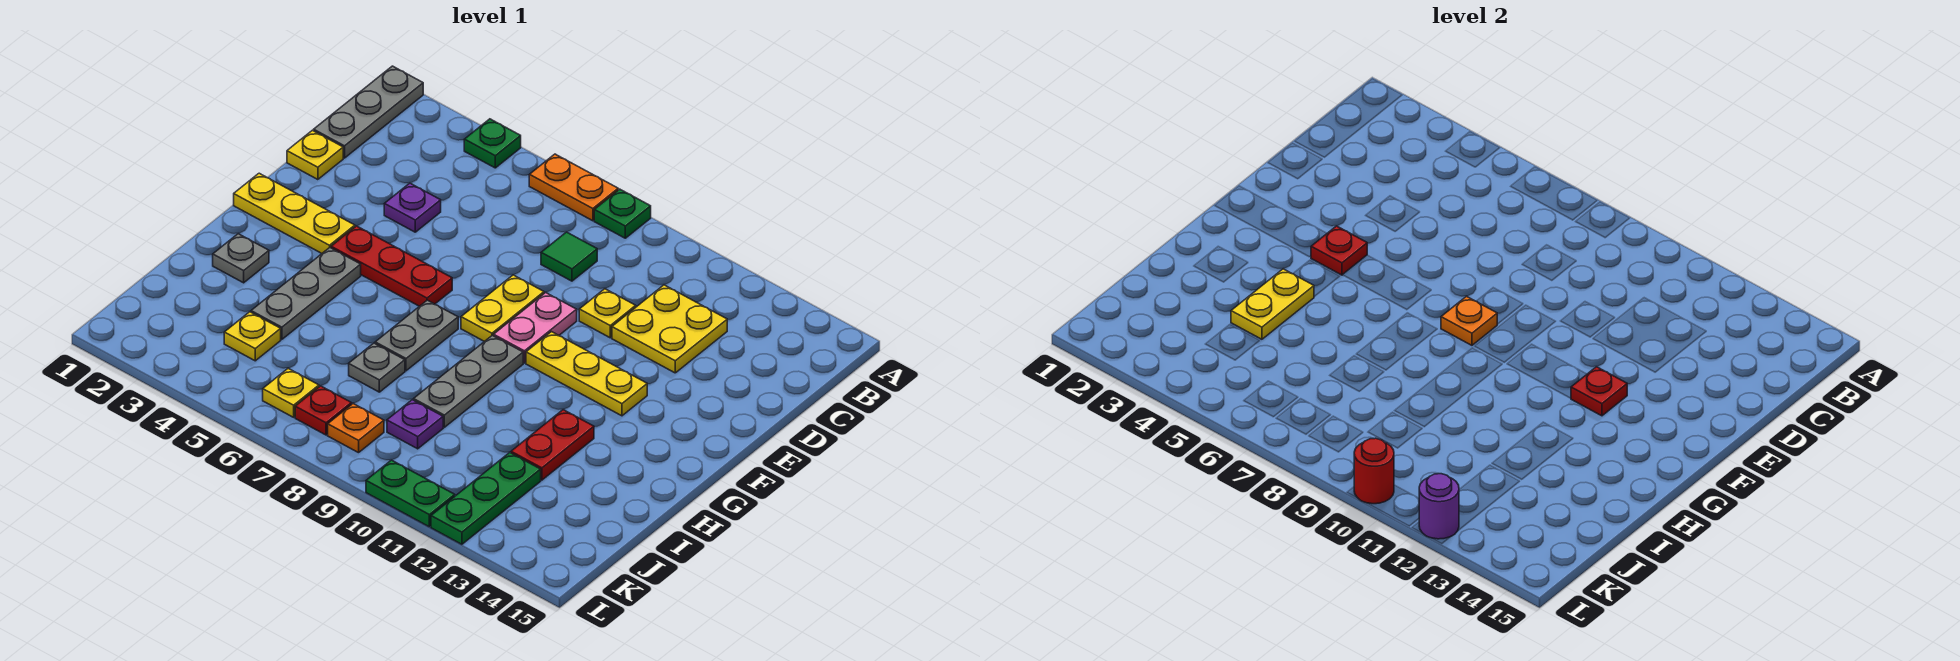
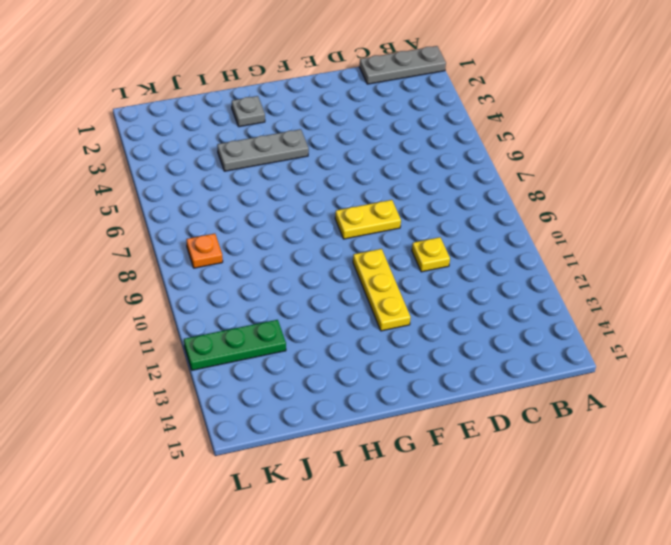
none -> green 1x1 plate [464,119,521,168]
none -> orange 1x2 plate [529,154,618,221]
none -> green 1x1 plate [594,189,651,238]
none -> green 1x1 tile [541,232,597,281]

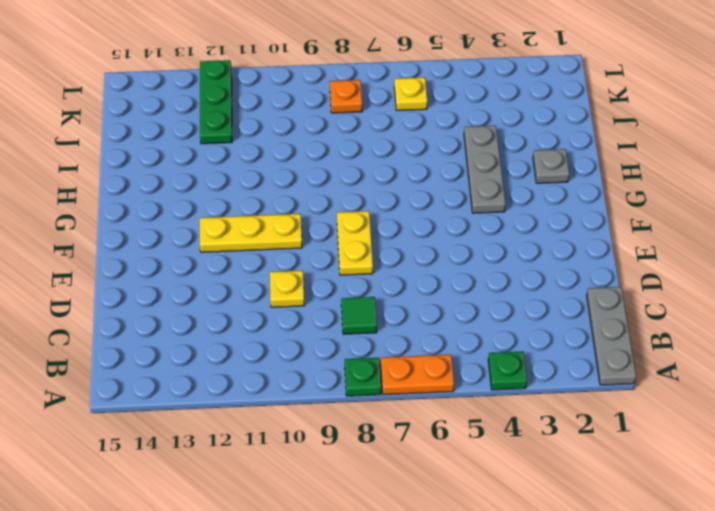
none -> yellow 2x2 plate [612,285,727,373]
none -> yellow 1x1 plate [287,130,343,180]
none -> purple 1x1 plate [384,183,441,232]
none -> pink 1x2 plate [494,293,577,363]

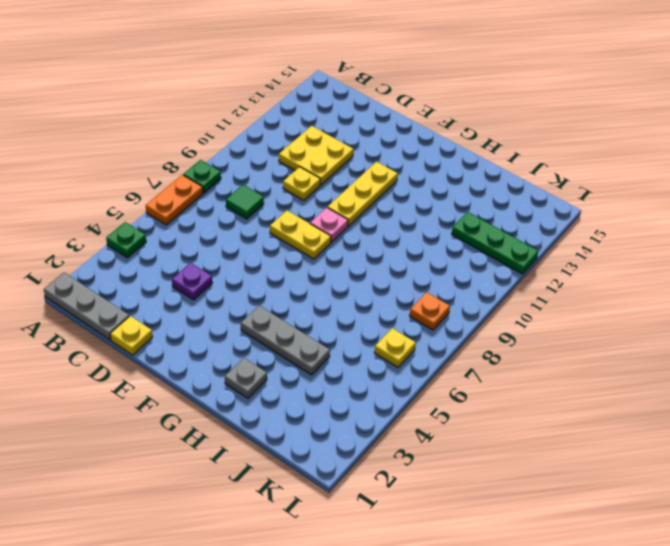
pink 1x1 plate [310,208,348,242] -> pink 1x2 plate [494,293,577,363]
none -> yellow 1x3 plate [234,173,355,253]
none -> red 1x3 plate [331,226,452,306]
none -> grey 1x2 plate [375,300,458,371]
none -> grey 1x3 plate [414,335,523,427]

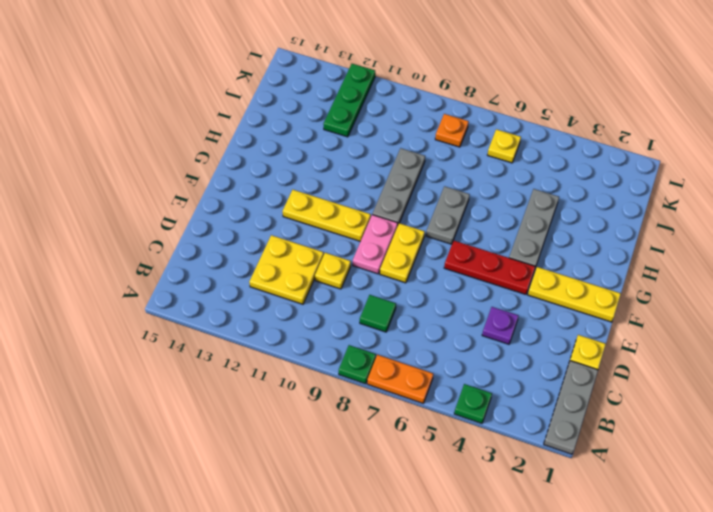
none -> grey 1x1 plate [213,234,269,283]
none -> red 1x2 plate [511,410,594,480]
none -> grey 1x1 plate [349,343,405,392]
none -> yellow 1x1 plate [224,312,281,361]

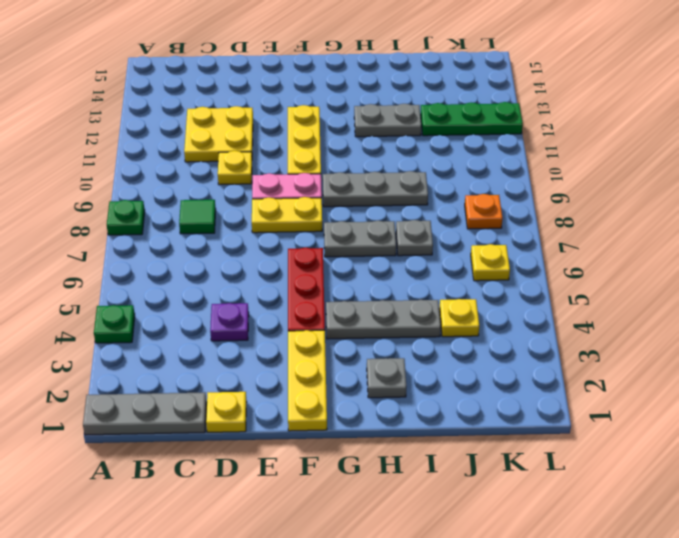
grey 1x2 plate [354,104,421,137] -> red 1x2 plate [511,410,594,480]
none -> orange 1x2 plate [529,154,618,221]
none -> purple 1x1 plate [387,400,443,449]
none -> red 1x1 plate [295,386,352,435]
none -> green 1x2 plate [366,460,455,527]

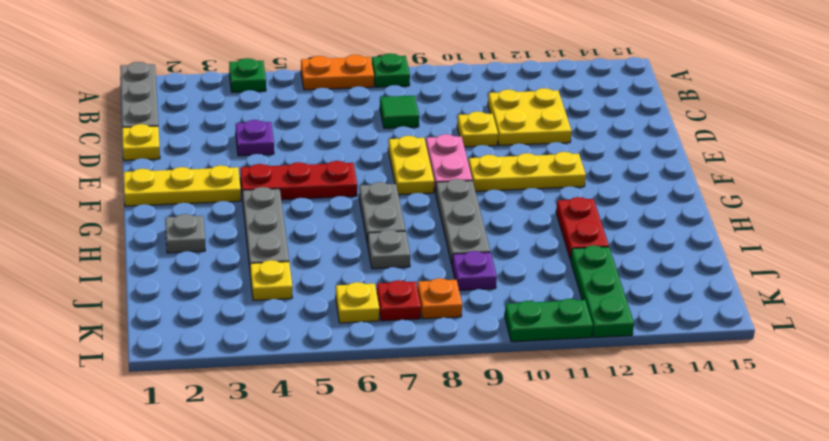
none -> red 1x1 plate [1311,226,1367,275]
none -> orange 1x1 plate [1441,296,1497,345]
none -> red 1x1 plate [1571,367,1627,416]
none -> yellow 1x2 plate [1231,269,1314,339]

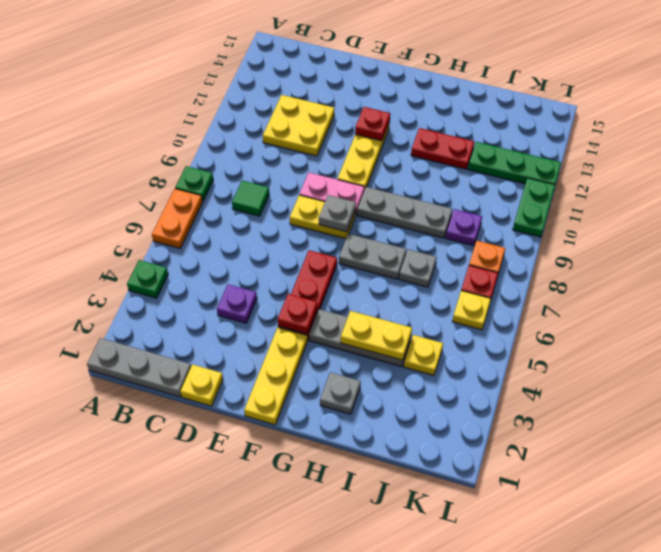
grey 1x1 plate [319,195,356,232] -> orange 1x1 plate [1441,296,1497,345]
none -> yellow 1x1 plate [579,289,636,338]
none -> red 1x1 round brick [1354,438,1394,504]
none -> purple 1x1 round brick [1419,474,1459,539]

